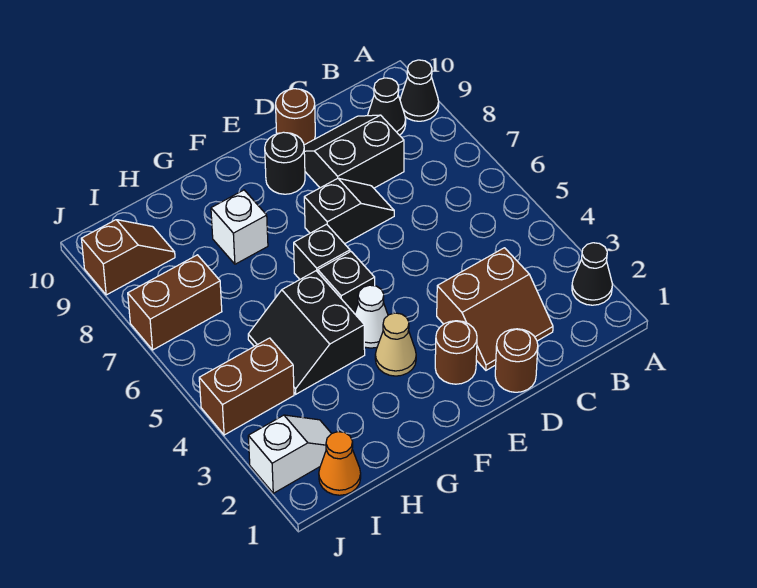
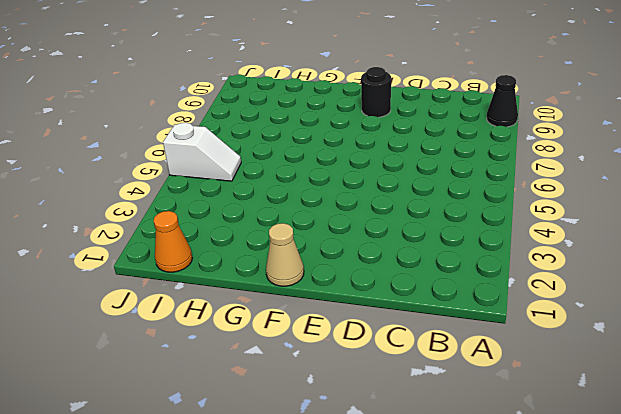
tan 1x1 cone [266,223,304,286] -> tan 1x1 cone moved to [375,313,416,376]
white 1x2 slope [163,123,241,181] -> white 1x2 slope moved to [248,415,332,493]
none -> black 1x1 cone [572,243,612,305]
none -> black 1x1 cone [368,78,406,135]
none -> brown 2x2 slope [437,248,553,370]

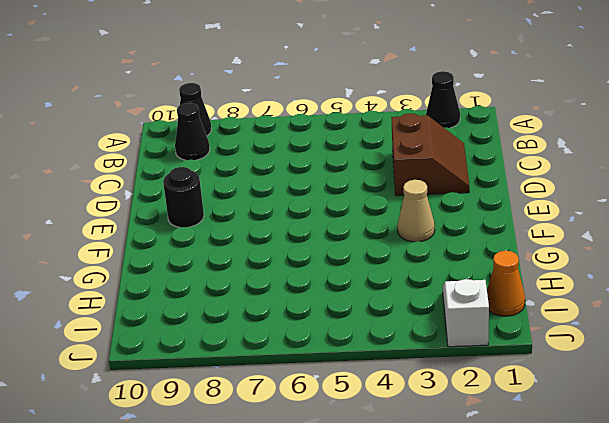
none -> black 2x2 slope [304,115,404,188]
none -> brown 1x1 round brick [495,329,538,392]
none -> black 1x2 slope [304,178,394,244]

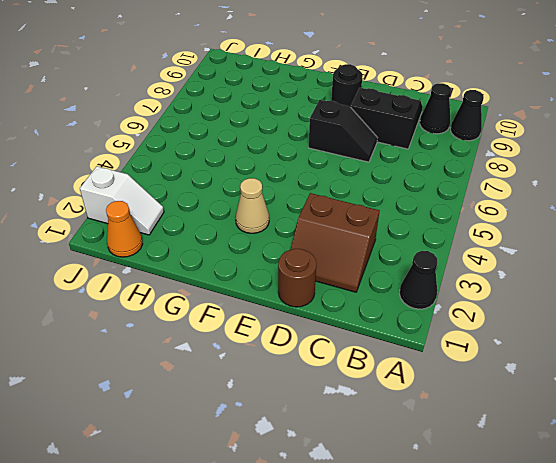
none -> brown 1x1 round brick [276,89,315,145]
none -> brown 1x1 round brick [435,321,477,384]
none -> white 1x1 cone [355,285,388,348]

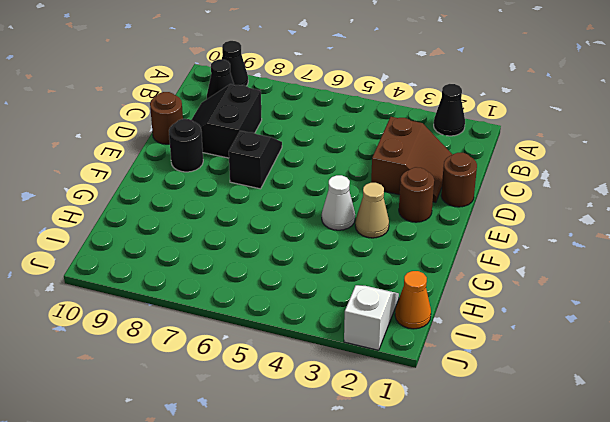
none -> black 1x1 brick [318,252,375,314]
none -> black 1x1 brick [294,224,350,279]
none -> black 2x2 slope [248,271,365,394]

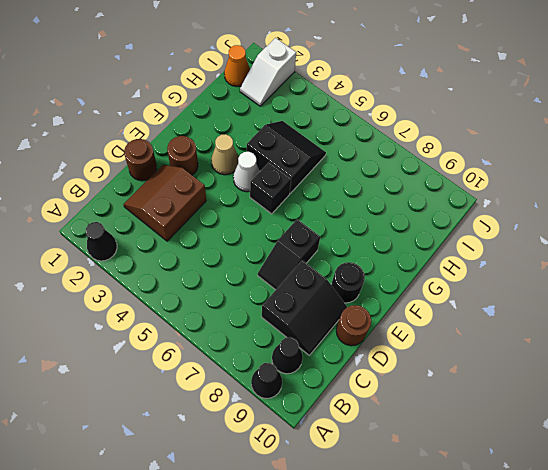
none -> black 1x1 brick [294,224,350,279]
none -> white 1x1 brick [211,190,268,264]
none -> brown 1x2 brick [199,338,294,435]

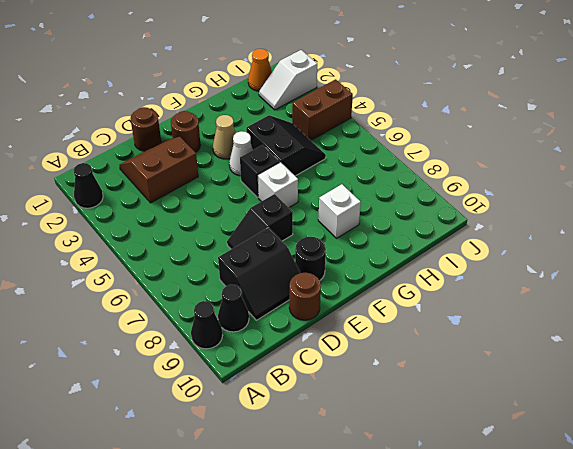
white 1x1 brick [258,162,298,207] -> black 1x1 brick [294,224,350,279]
none -> brown 1x2 brick [128,255,222,350]
none -> brown 1x2 slope [81,220,175,295]

